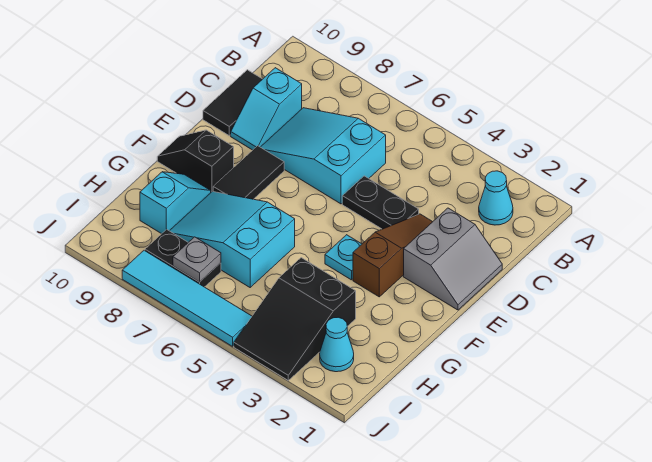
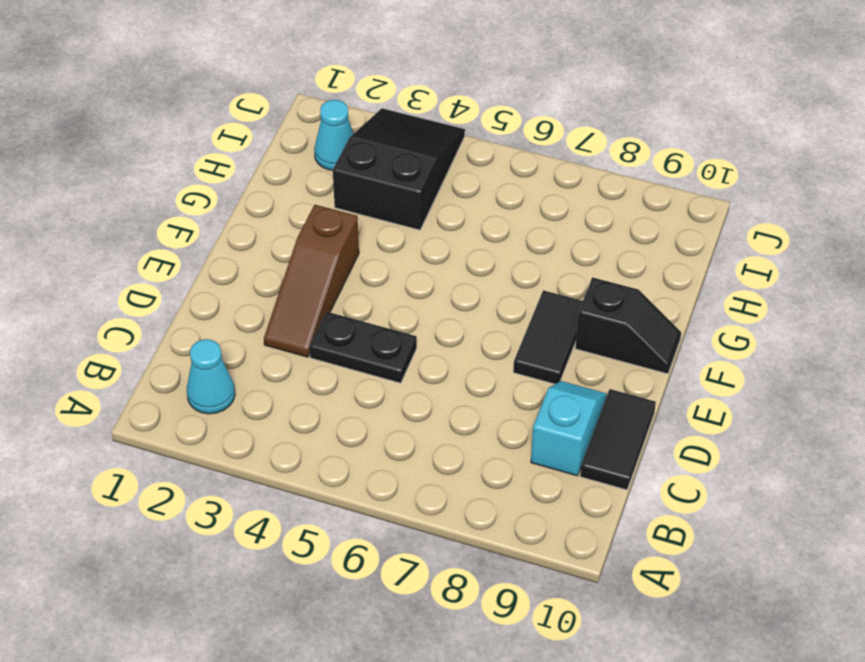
none -> cyan 2x3 slope [261,108,386,204]
none -> grey 2x2 slope [404,208,502,310]
none -> cyan 1x1 plate [325,235,362,280]

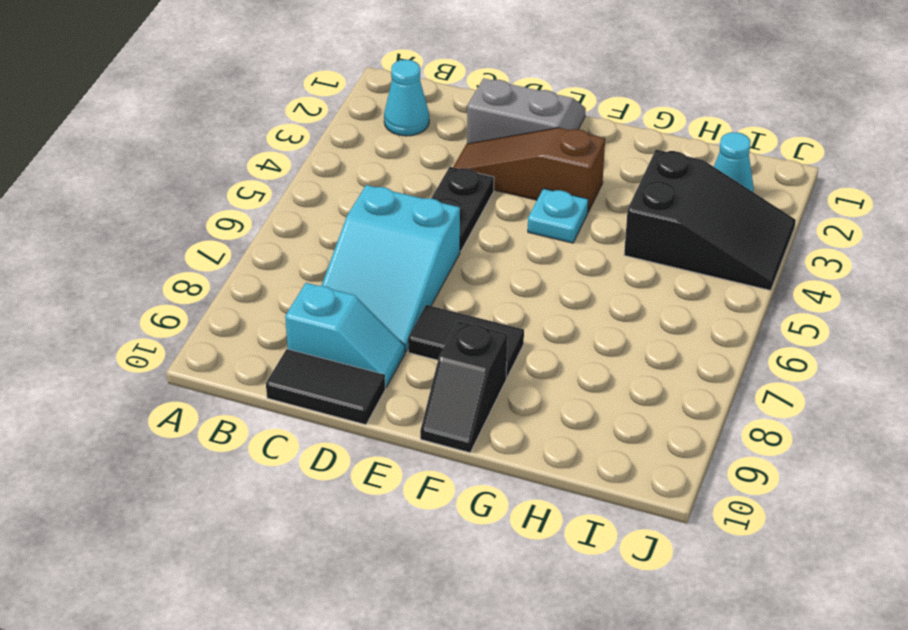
none -> cyan 2x3 slope [170,191,295,287]
none -> cyan 1x2 slope [140,172,211,234]
none -> black 1x2 plate [145,229,221,287]

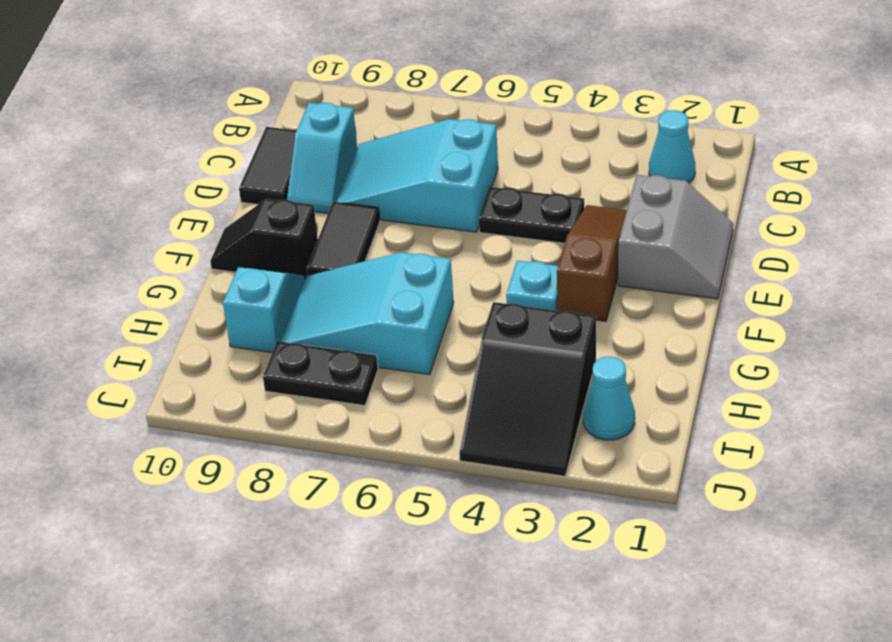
none -> cyan 1x4 tile [122,251,252,346]
none -> grey 1x1 plate [173,237,221,282]

